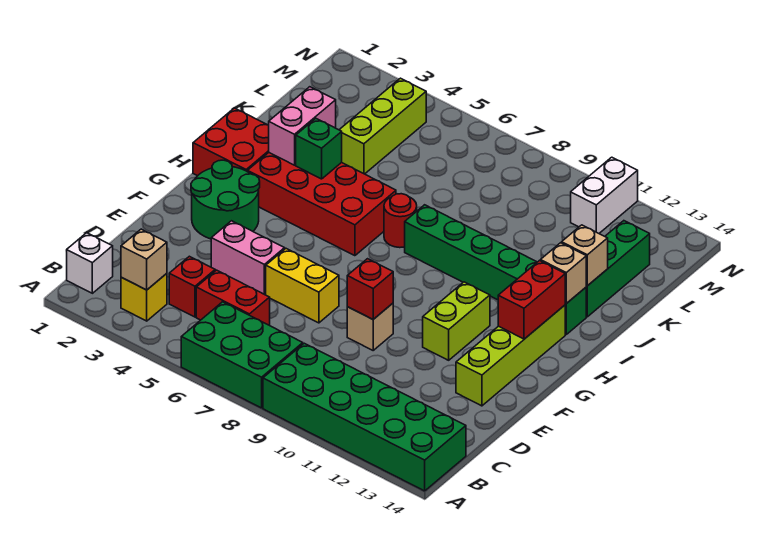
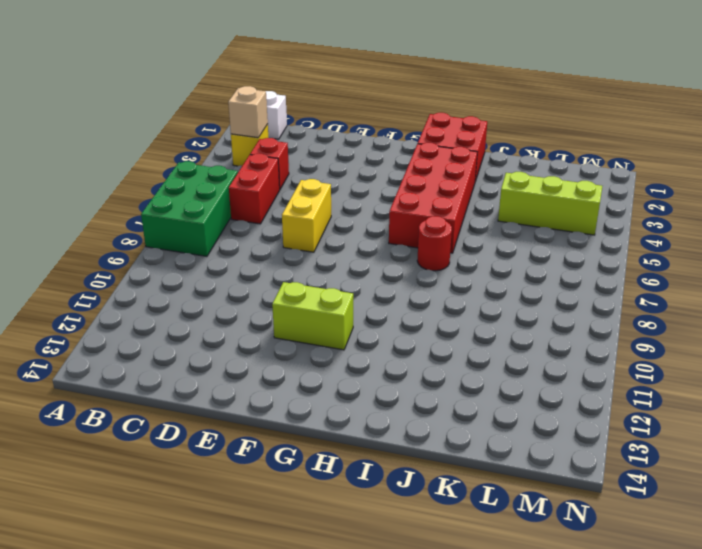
none -> green 2x6 brick [263,343,466,491]
none -> pink 1x2 brick [211,221,285,295]
none -> tan 1x1 brick [347,303,393,350]

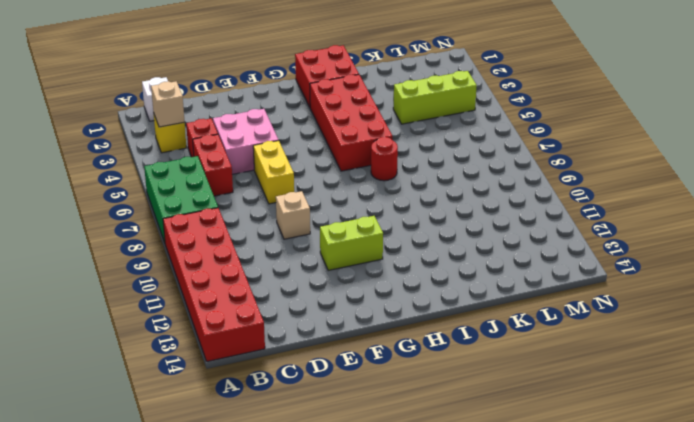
red 2x6 brick [163,208,265,361] -> green 2x6 brick [263,343,466,491]
pink 2x2 brick [213,109,279,174] -> pink 1x2 brick [211,221,285,295]
none -> lime 1x4 brick [456,305,565,406]
none -> green 2x2 round brick [191,160,260,239]
none -> green 1x6 brick [405,205,586,334]

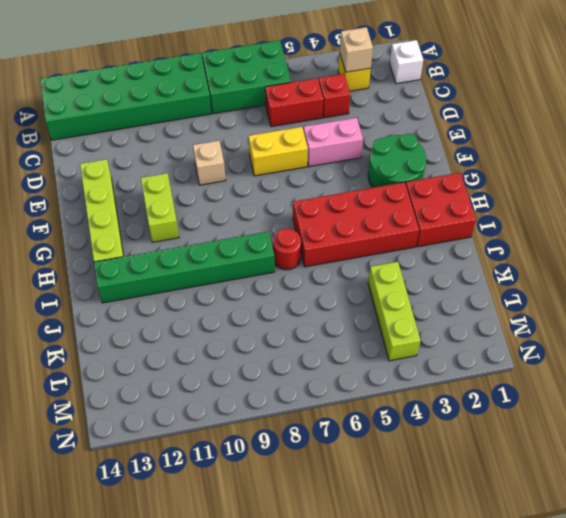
none -> green 1x3 brick [586,221,650,317]
none -> white 1x2 brick [571,157,638,233]
none -> red 1x1 brick [347,259,393,319]

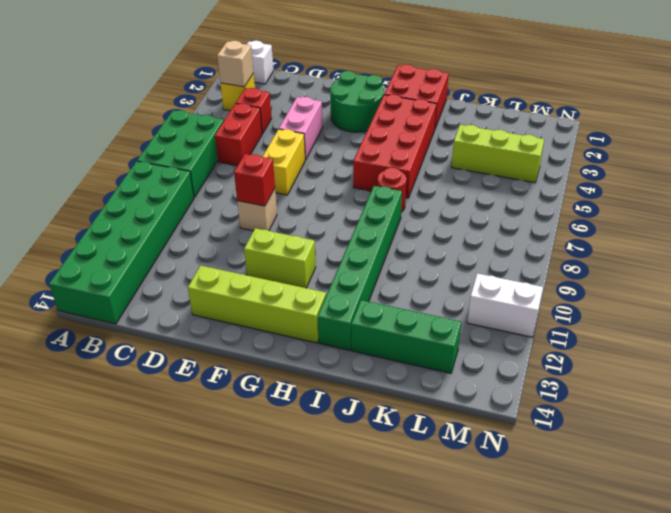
none -> red 1x2 brick [498,261,566,339]
none -> pink 1x2 brick [269,87,336,165]
none -> green 1x1 brick [296,119,342,179]

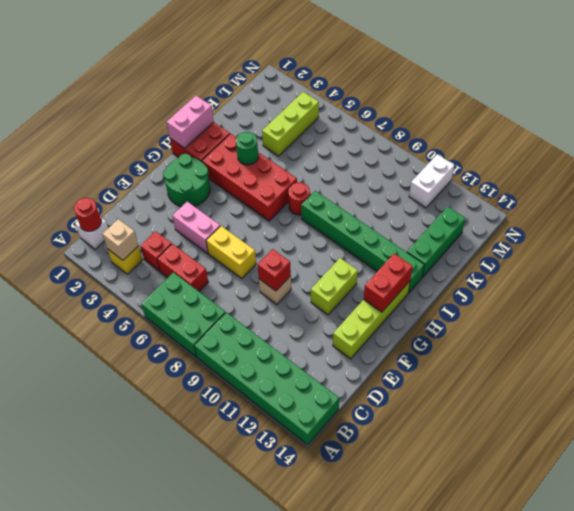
red 1x1 round brick [74,198,101,231] -> none
pink 1x2 brick [167,96,214,148] -> pink 1x2 brick moved to [269,87,336,165]
green 1x1 round brick [236,132,258,165] -> green 1x1 brick [296,119,342,179]
none -> tan 1x1 brick [540,243,587,304]
none -> tan 1x1 brick [562,225,608,286]

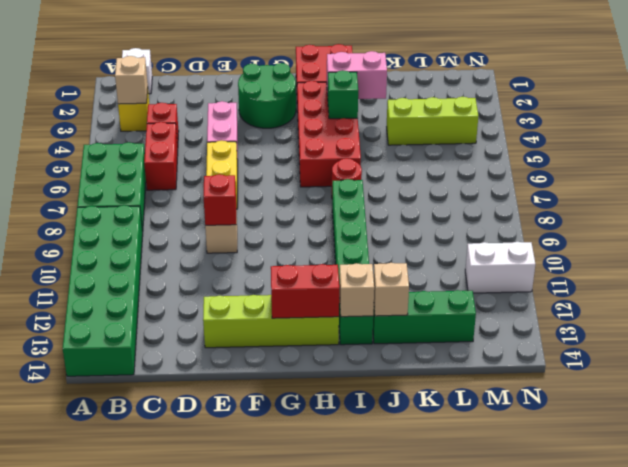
none -> lime 1x2 brick [423,282,490,360]

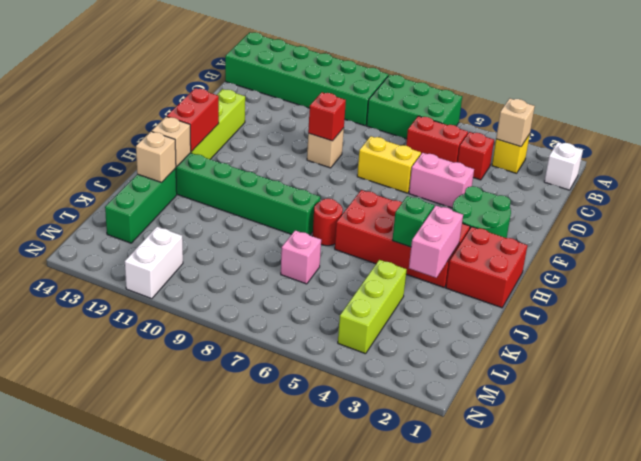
pink 1x1 brick [281,230,321,284] -> none
none -> lime 1x2 brick [423,282,490,360]

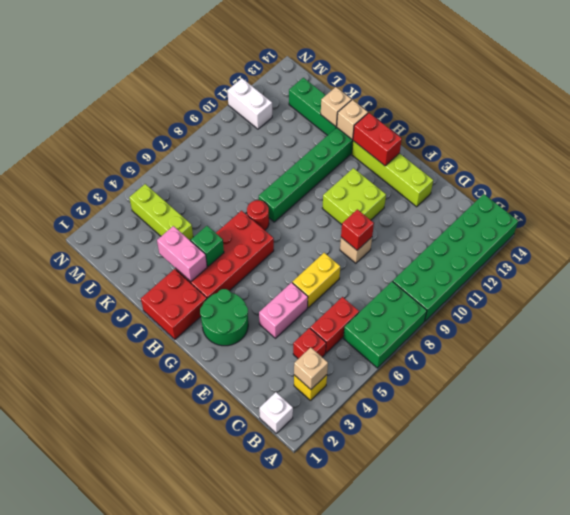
lime 2x2 brick [322,168,386,225] -> lime 1x2 brick [423,282,490,360]

